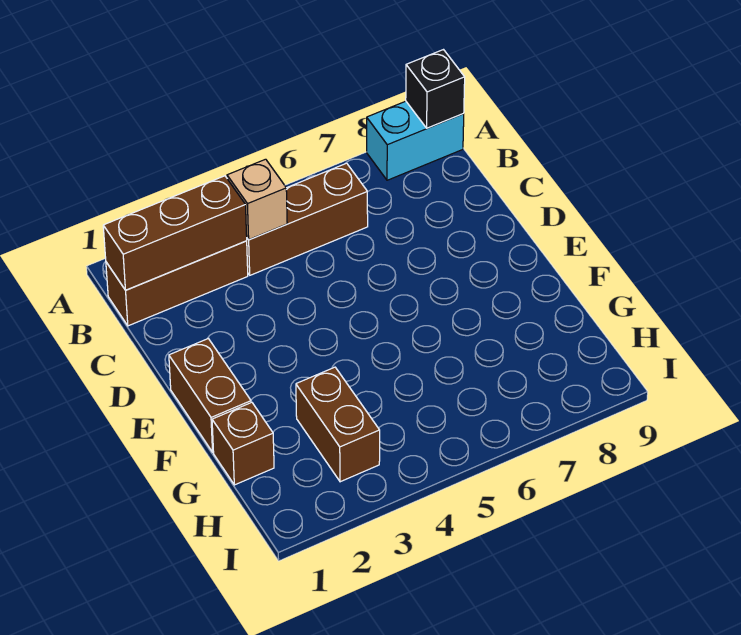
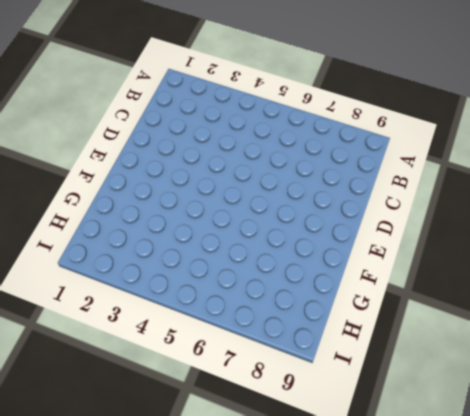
none -> cyan 1x2 brick [367,101,464,180]
none -> brown 1x3 brick [106,241,248,326]

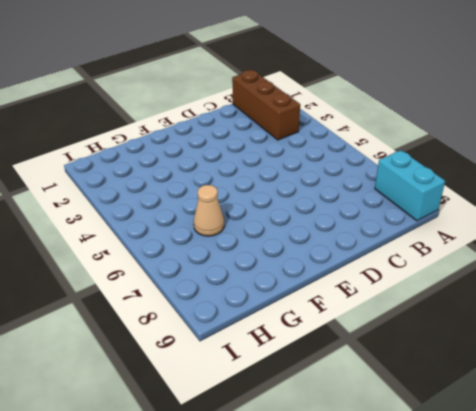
tan 1x1 cone [194,185,224,236] -> none
none -> brown 1x3 brick [247,163,368,275]
none -> brown 1x2 brick [169,339,251,452]

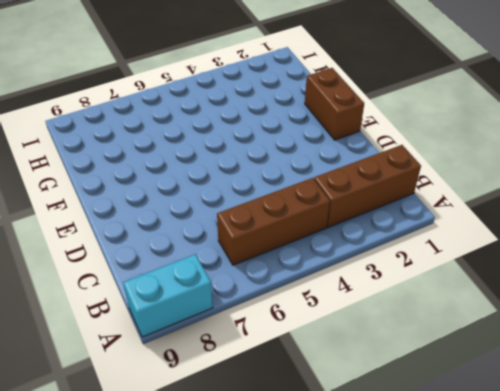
none -> brown 1x1 brick [212,402,274,485]
none -> brown 1x2 brick [296,367,380,482]

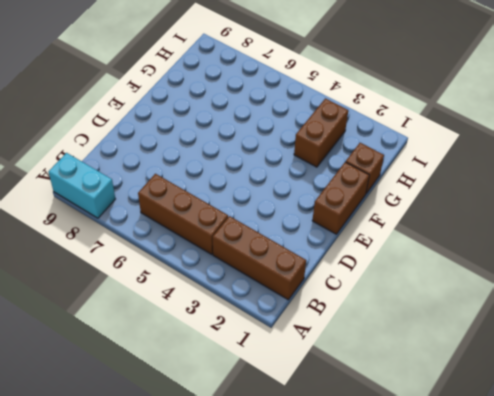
none -> black 1x1 brick [406,50,465,128]
none -> brown 1x3 brick [103,176,247,290]

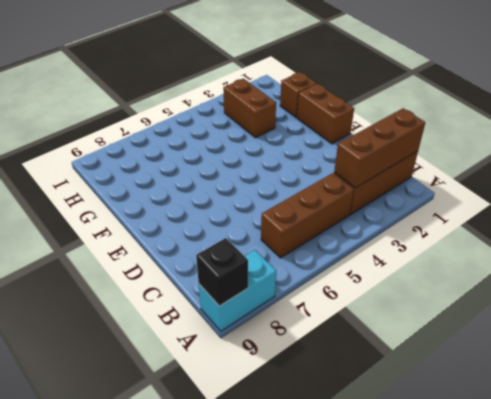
none -> tan 1x1 brick [227,159,287,240]

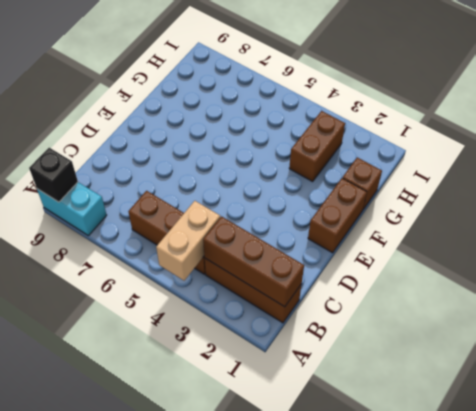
tan 1x2 brick [156,201,220,281] -> tan 1x1 brick [227,159,287,240]

